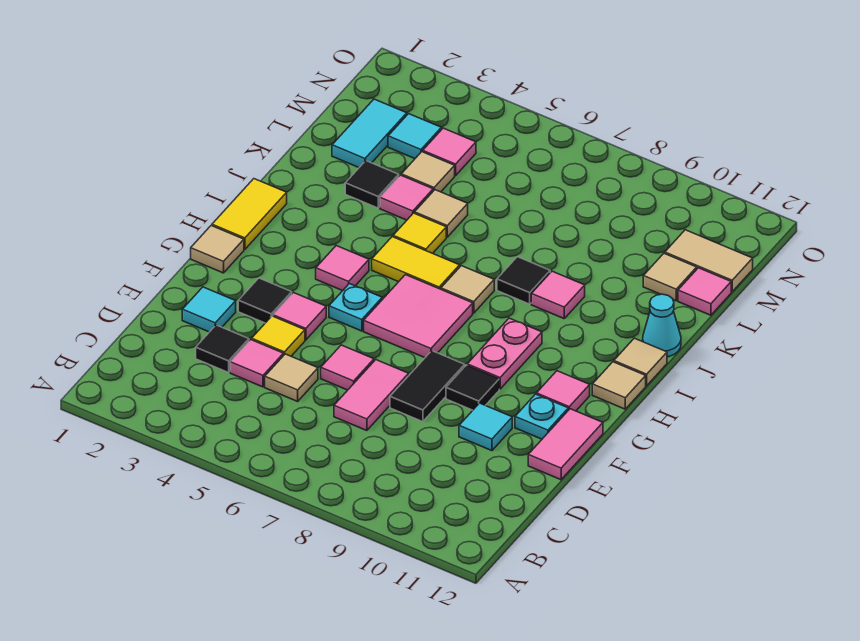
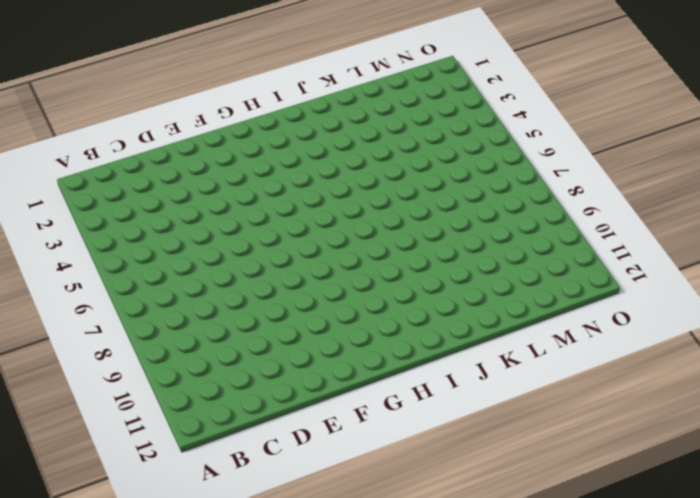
none -> black 1x1 tile [196,325,249,372]
none -> pink 1x1 tile [230,340,283,387]
none -> tan 1x1 tile [265,354,318,401]
none -> pink 1x2 tile [334,360,409,431]

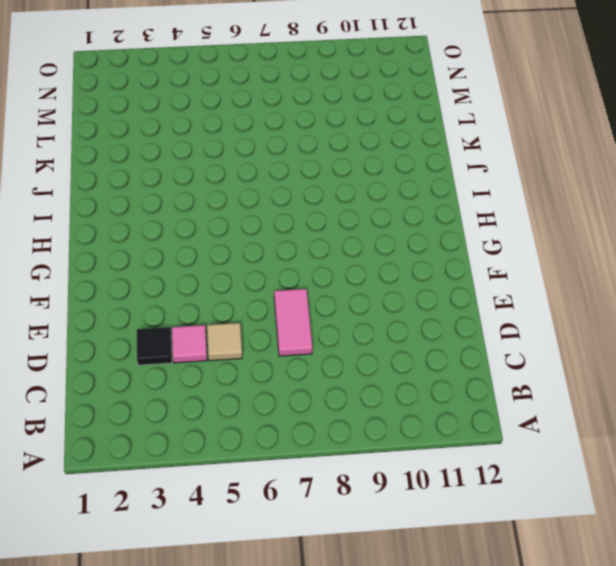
none -> cyan 1x1 tile [182,287,236,332]
none -> yellow 1x1 tile [252,316,305,356]
none -> pink 1x1 tile [321,345,374,390]
none -> black 1x2 tile [390,351,465,422]

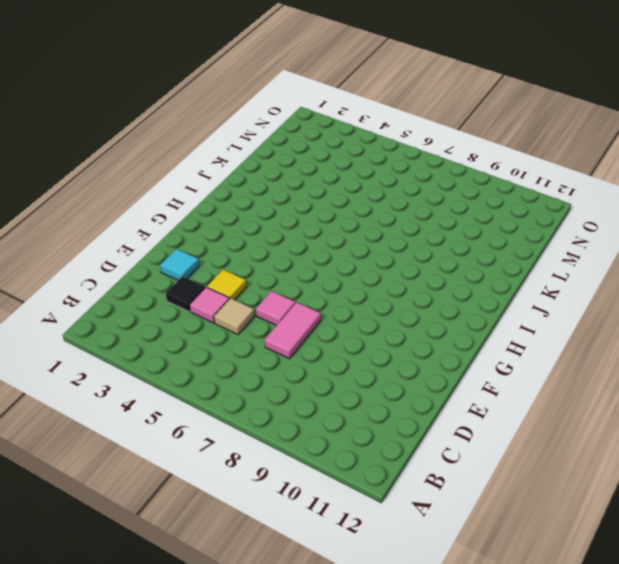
none -> black 1x2 tile [390,351,465,422]
none -> cyan 1x1 tile [459,403,512,451]
none -> pink 1x2 tile [528,409,603,480]
none -> black 1x1 tile [238,278,292,323]

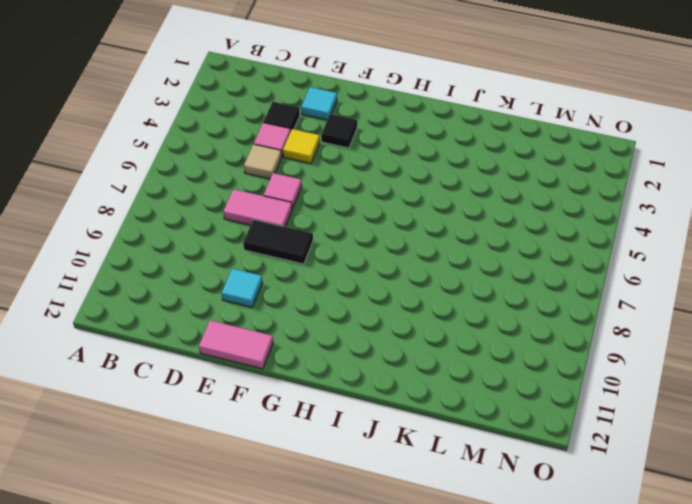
none -> pink 1x1 tile [273,293,326,340]
none -> black 1x1 tile [446,365,499,410]
none -> cyan 1x1 plate [515,394,568,439]
none -> tan 1x1 tile [191,226,244,273]

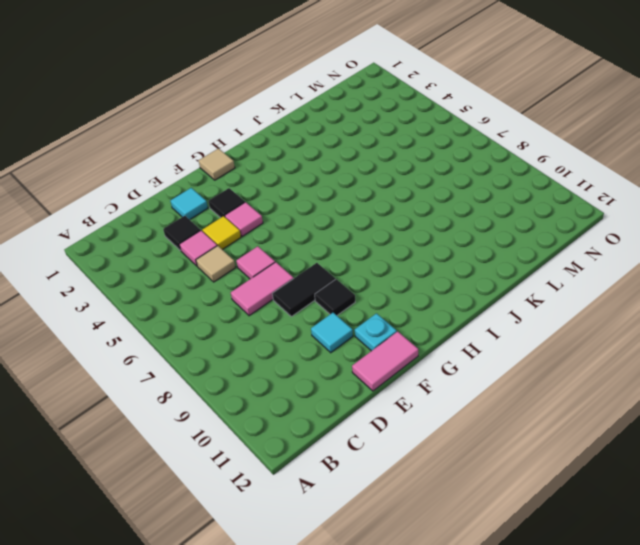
none -> cyan 1x1 plate [329,284,382,331]
none -> pink 2x2 tile [364,275,473,358]
none -> pink 1x2 plate [467,318,542,389]
none -> pink 1x1 tile [536,371,590,411]

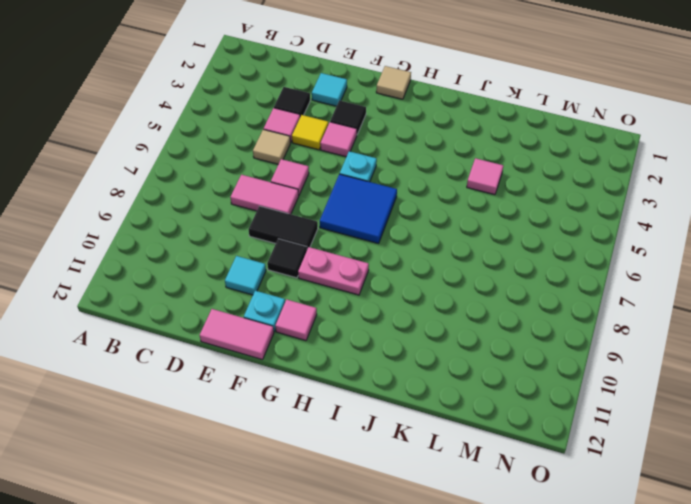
blue 2x2 tile [320,174,397,244] -> pink 2x2 tile [364,275,473,358]
none -> yellow 1x2 tile [212,179,287,249]
none -> pink 1x1 tile [316,246,369,291]
none -> tan 1x1 tile [592,362,646,409]
none -> yellow 1x2 tile [372,237,460,289]

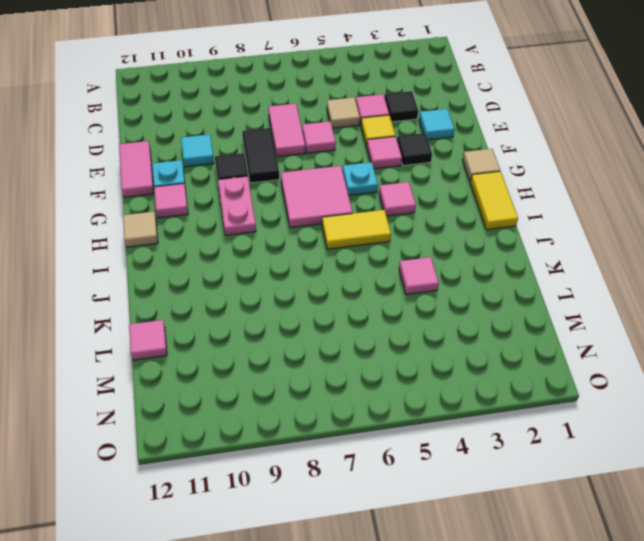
none -> tan 1x1 tile [441,266,494,313]
none -> tan 1x1 tile [614,338,667,386]
none -> yellow 1x1 tile [393,213,446,253]
none -> black 1x1 tile [497,257,550,304]

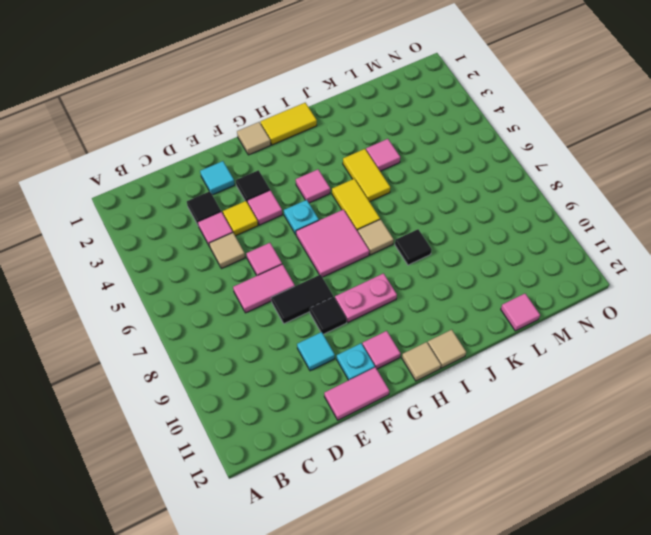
yellow 1x2 tile [343,149,390,202] -> yellow 1x1 tile [393,213,446,253]
none -> pink 1x1 tile [531,271,585,319]
none -> cyan 1x1 cone [643,294,681,357]
none -> black 1x1 tile [345,161,399,208]
none -> tan 1x1 tile [415,190,468,237]

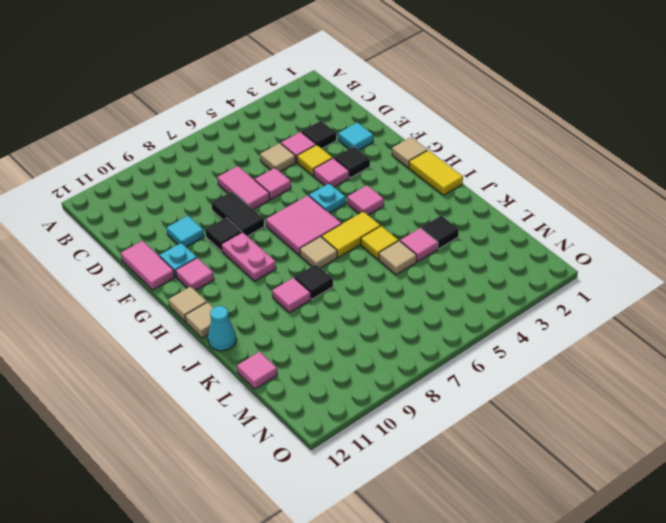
none -> cyan 1x2 tile [332,99,407,167]
none -> tan 1x1 tile [401,152,455,192]
none -> tan 1x1 tile [643,253,697,301]
none -> cyan 1x1 tile [388,114,441,159]

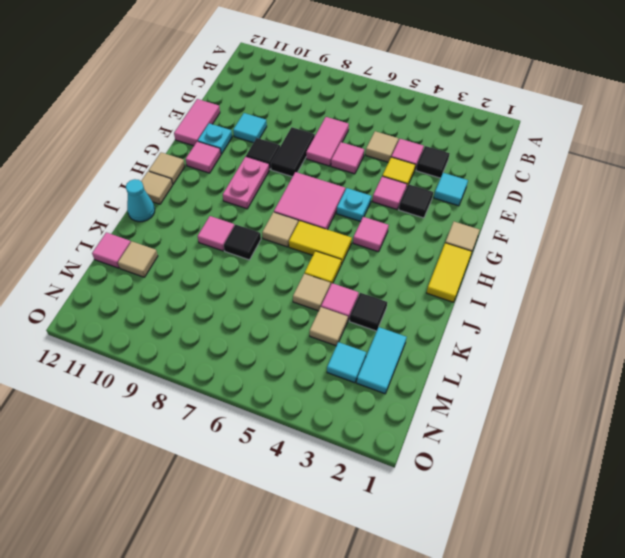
none -> pink 1x1 tile [423,128,476,176]
none -> tan 1x2 tile [665,230,753,292]

